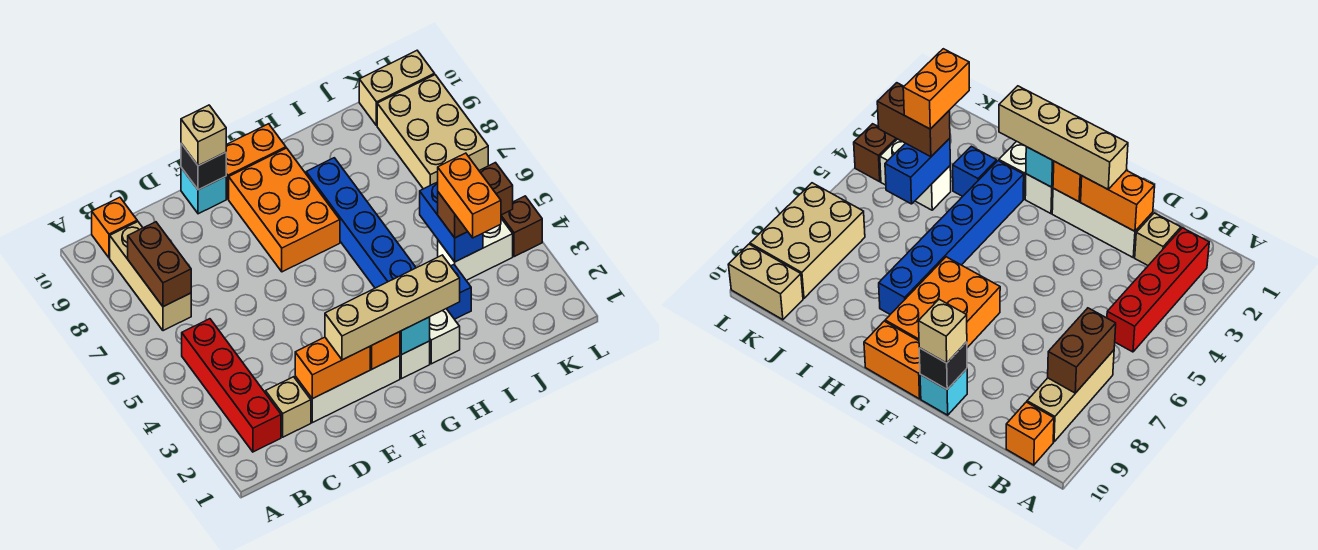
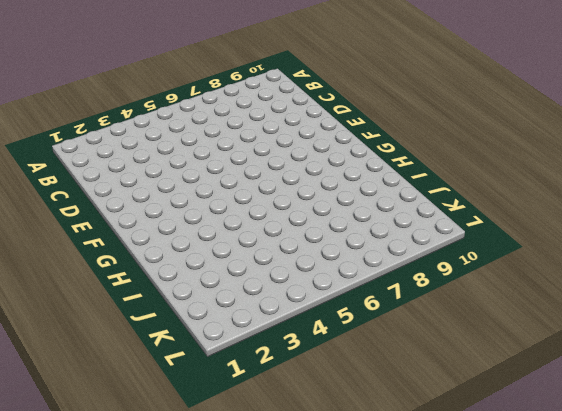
none -> red 1x4 brick [182,319,281,452]
none -> tan 1x3 brick [110,222,191,331]
none -> orange 1x1 brick [92,197,137,258]

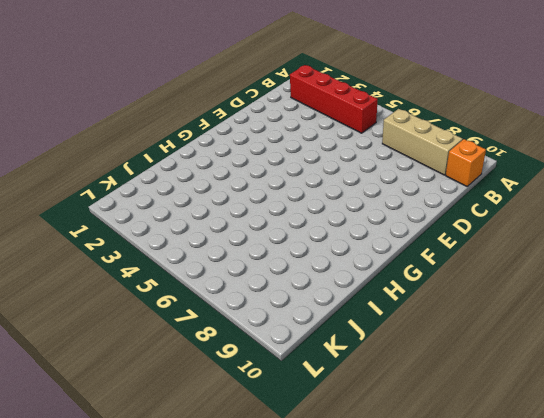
none -> tan 1x1 brick [265,377,311,437]
none -> white 1x3 brick [295,356,400,423]
none -> cyan 1x1 brick [181,168,226,214]

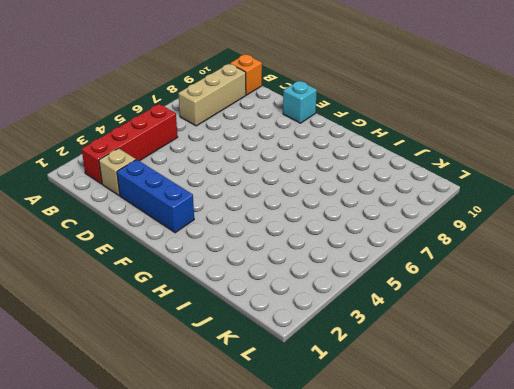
blue 1x3 brick [117,160,194,233] -> white 1x3 brick [295,356,400,423]
none -> orange 2x3 brick [229,148,340,272]
none -> orange 1x2 brick [226,124,286,199]
none -> white 1x1 brick [400,341,430,379]

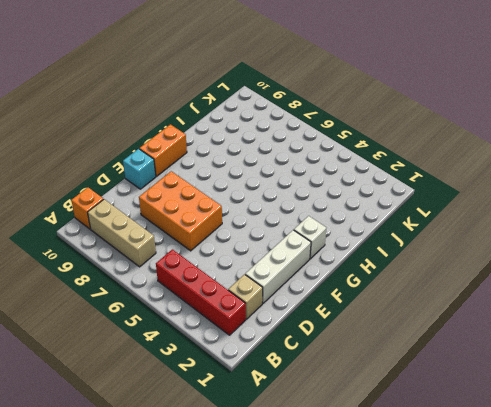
orange 2x3 brick [139,171,222,251] -> orange 2x3 brick moved to [229,148,340,272]
none -> white 1x1 brick [430,309,460,364]
none -> blue 1x6 brick [306,158,416,288]
none -> blue 1x1 brick [447,265,471,319]

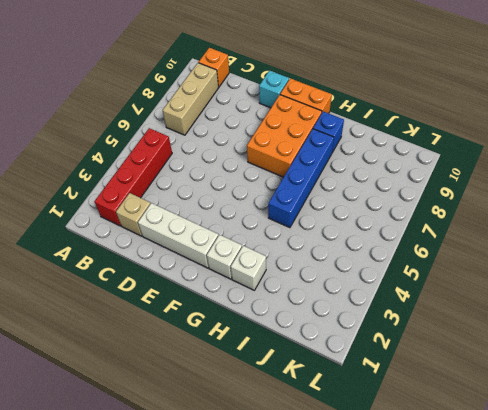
blue 1x4 brick [268,129,334,228] -> blue 1x6 brick [306,158,416,288]
blue 1x1 brick [313,112,344,152] -> blue 1x1 brick moved to [447,265,471,319]
none -> white 1x2 brick [438,219,513,280]
none -> tan 2x3 brick [377,75,488,189]
none -> tan 1x2 brick [359,51,435,126]

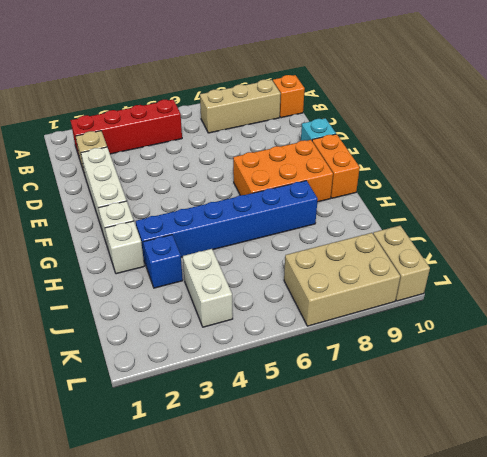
none -> brown 1x1 brick [501,196,542,257]
none -> brown 1x2 brick [128,222,191,307]
none -> orange 1x2 brick [295,337,370,399]

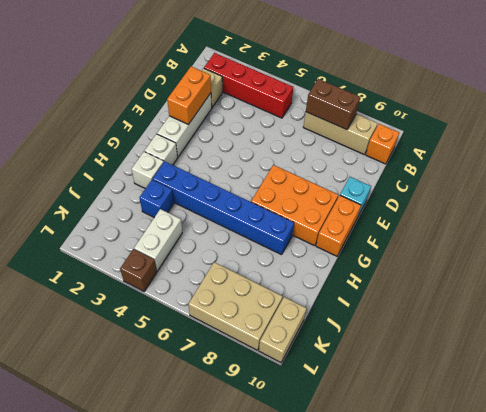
none -> black 1x1 brick [181,144,226,190]
none -> orange 1x1 brick [370,332,400,369]
none -> cyan 1x1 brick [400,317,430,355]

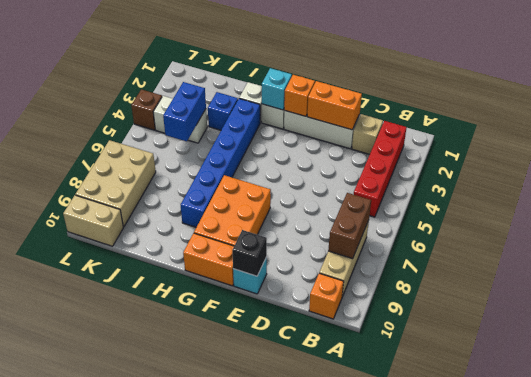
none -> tan 1x4 brick [325,255,460,360]
none -> tan 1x1 brick [181,105,226,166]
none -> brown 1x2 brick [438,163,513,238]

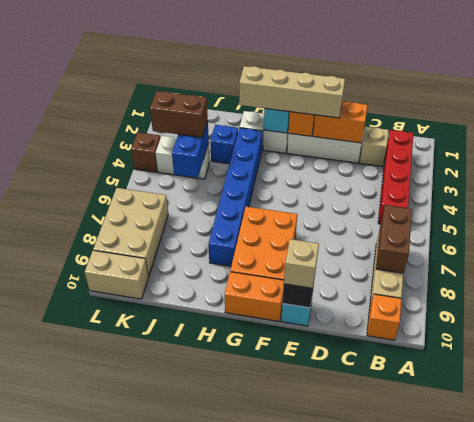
none -> orange 1x2 brick [438,153,501,238]

